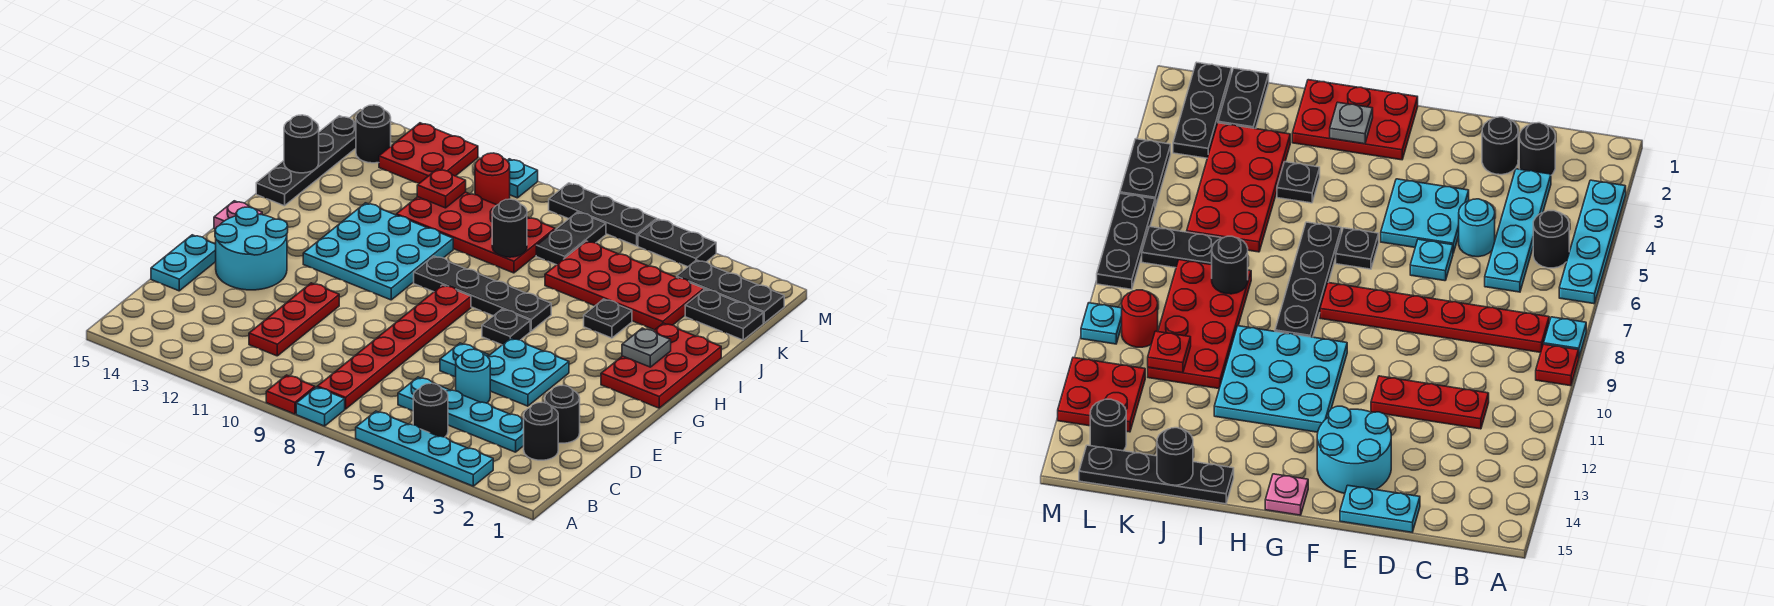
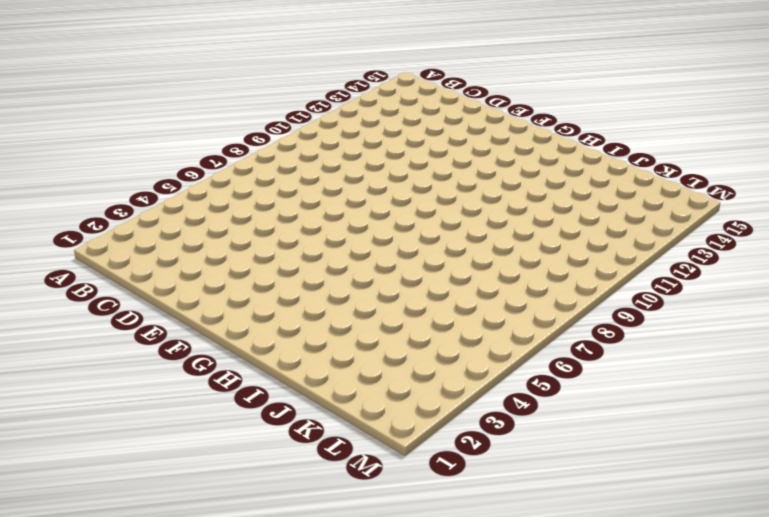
none -> cyan 1x4 plate [356,411,493,486]
none -> cyan 1x1 plate [296,387,345,426]
none -> red 1x1 plate [266,375,315,414]
none -> black 1x1 round brick [413,383,448,437]

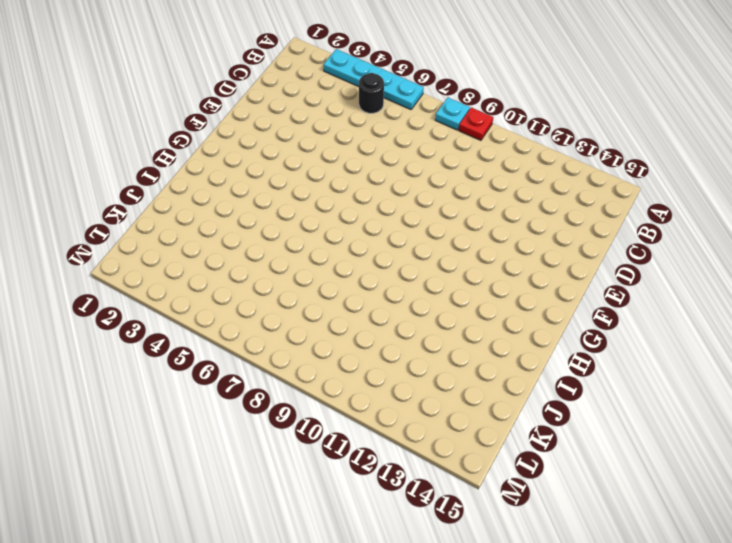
none -> red 1x6 plate [317,285,471,409]
none -> black 1x1 round brick [524,402,558,460]
none -> cyan 1x4 plate [398,377,524,452]
none -> red 1x3 plate [249,283,339,356]

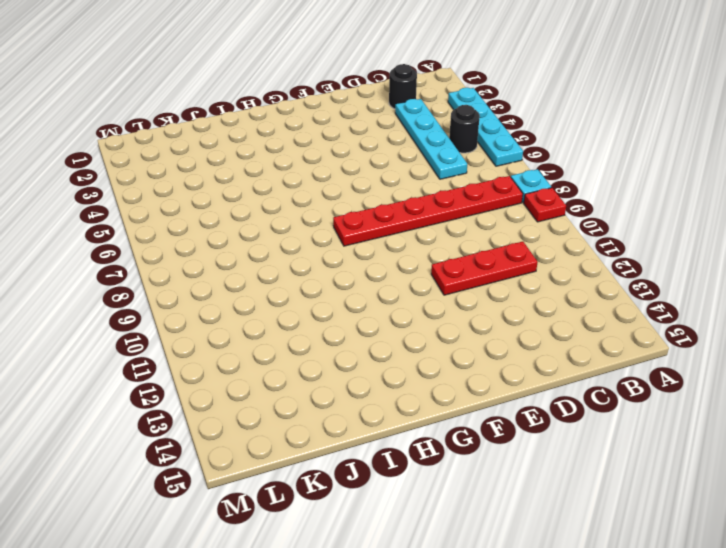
none -> black 1x1 round brick [545,385,580,443]
none -> cyan 1x1 round brick [456,349,490,403]
none -> cyan 1x2 plate [151,235,216,291]
none -> cyan 2x2 plate [488,338,569,406]

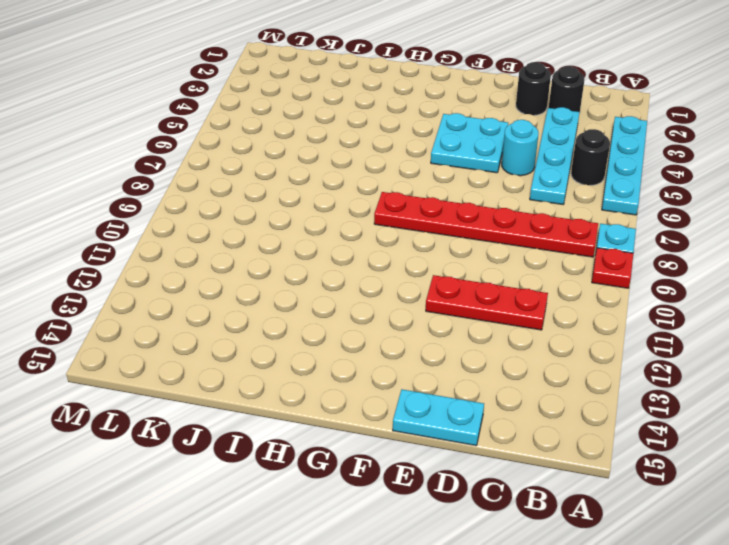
none -> cyan 1x1 plate [440,343,488,377]
none -> cyan 2x2 round brick [215,207,288,290]
none -> red 2x3 plate [601,323,721,408]
none -> black 1x1 plate [482,309,530,345]

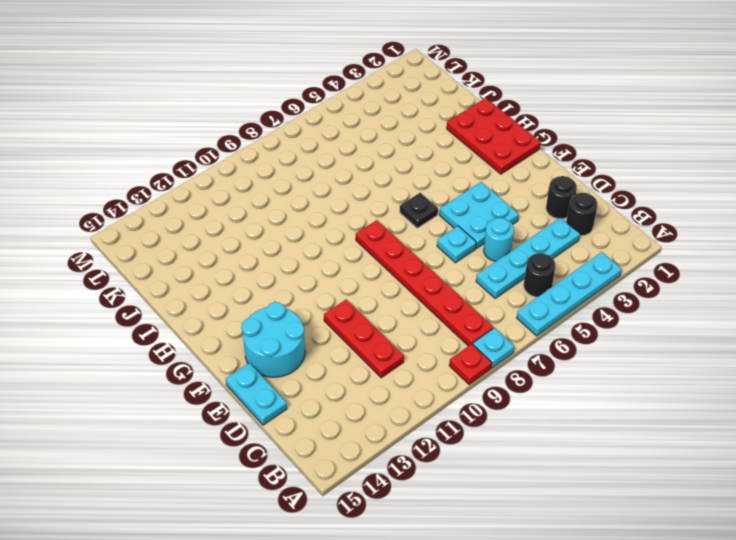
none -> cyan 3x3 plate [303,203,453,300]
none -> pink 1x1 plate [214,201,262,229]
none -> black 1x4 plate [414,256,551,331]
none -> black 1x1 plate [584,299,632,338]

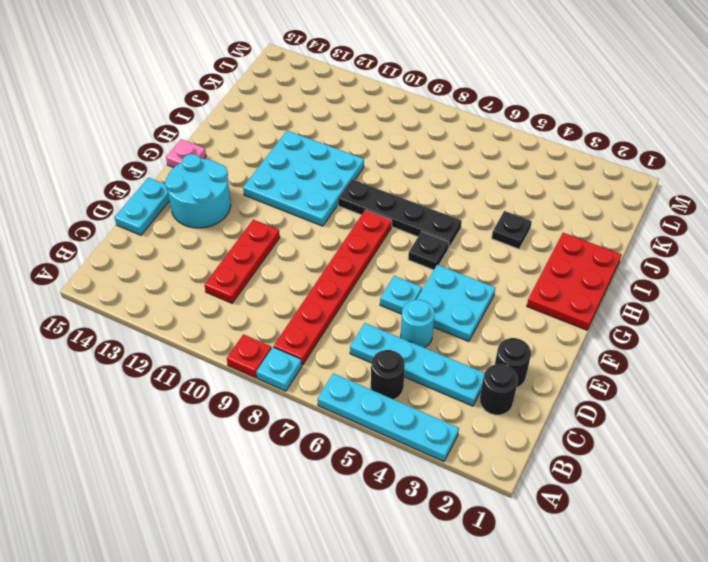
none -> black 1x4 plate [256,116,356,206]
none -> red 2x4 plate [545,241,704,330]
none -> red 2x4 plate [396,192,555,273]
none -> black 1x2 plate [685,289,763,340]

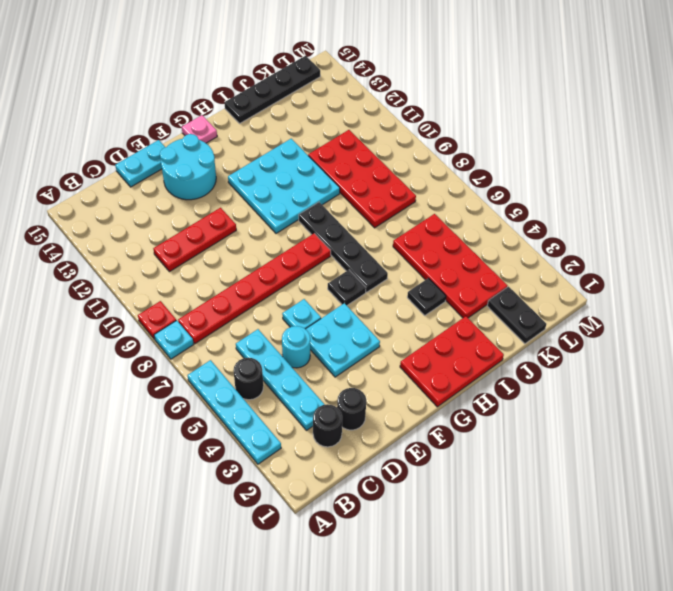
none -> black 1x2 plate [536,212,606,265]
none -> black 1x3 plate [677,260,784,323]
none -> red 1x1 round brick [475,153,510,205]
none -> red 2x2 plate [379,123,478,183]

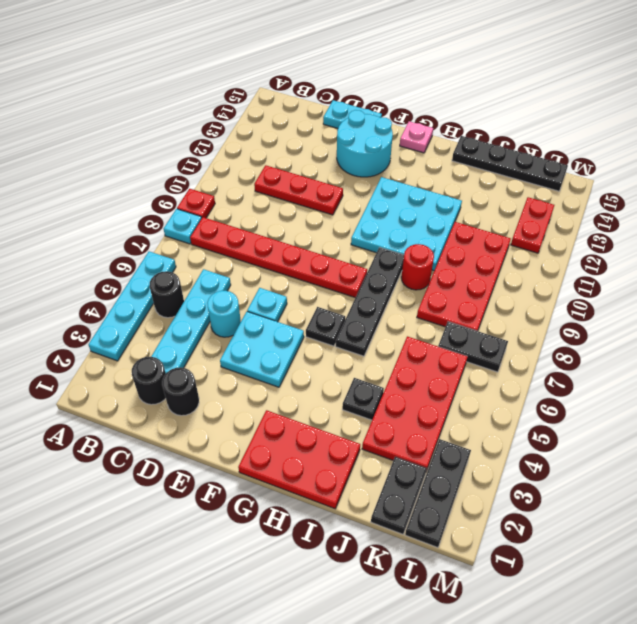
red 1x1 round brick [401,244,434,290] -> red 1x1 round brick moved to [475,153,510,205]
red 1x2 plate [511,197,554,253] -> red 2x2 plate [379,123,478,183]
none -> black 1x1 round brick [356,105,391,163]
none -> black 1x2 plate [638,219,716,267]
none -> black 1x3 plate [549,183,657,246]
none -> cyan 1x1 plate [507,159,538,198]

